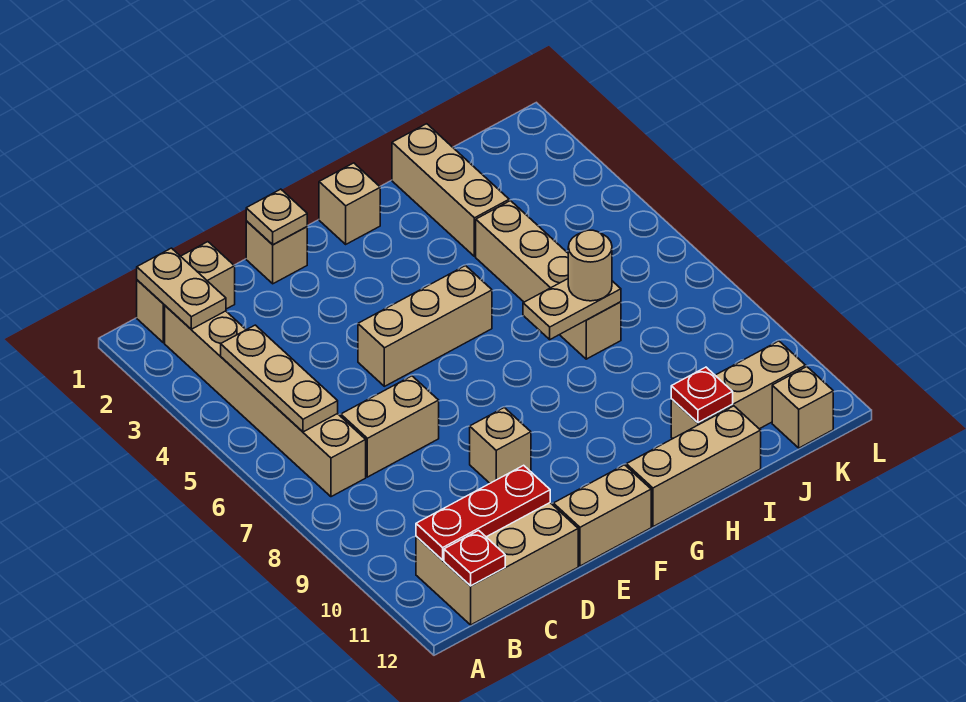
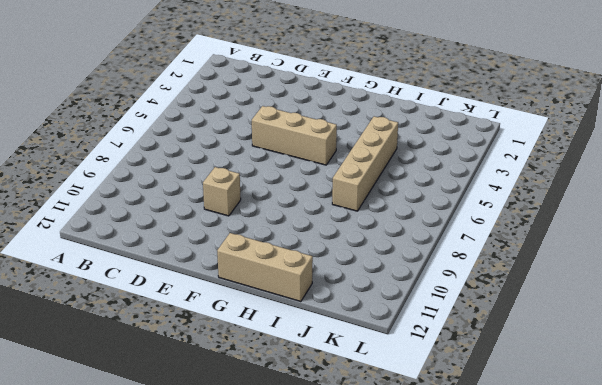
none -> tan 1x2 brick [137,242,235,343]
none -> tan 1x6 brick [165,306,366,497]
none -> tan 2x3 brick [416,503,578,625]

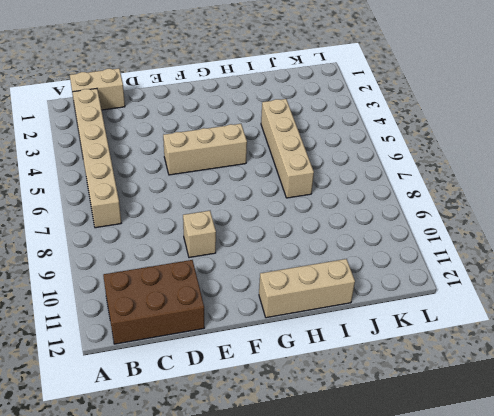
brown 2x3 brick [103,260,204,344] -> tan 2x3 brick [416,503,578,625]
none -> tan 1x2 brick [341,376,439,477]
none -> tan 1x1 brick [246,221,307,284]
none -> tan 1x2 brick [553,465,651,566]

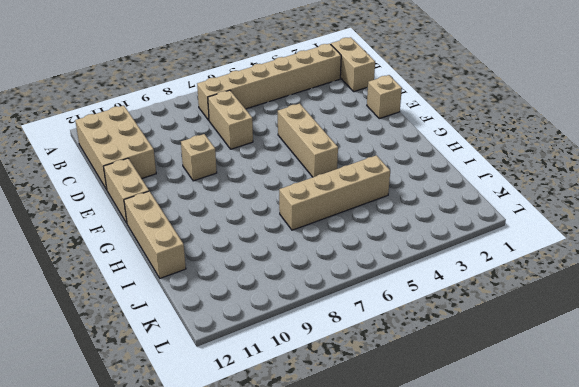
none -> tan 1x1 brick [319,163,380,244]
none -> tan 1x3 brick [392,124,509,257]
none -> tan 1x3 brick [671,341,806,439]

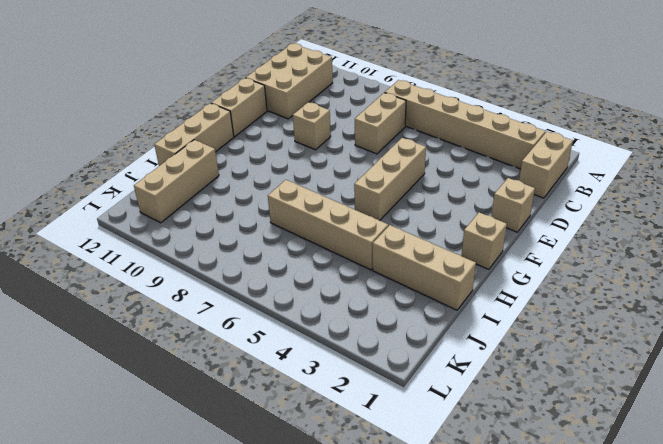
none -> tan 1x1 brick [772,367,833,448]
none -> tan 1x2 plate [137,248,226,329]
none -> tan 1x3 plate [221,325,338,432]

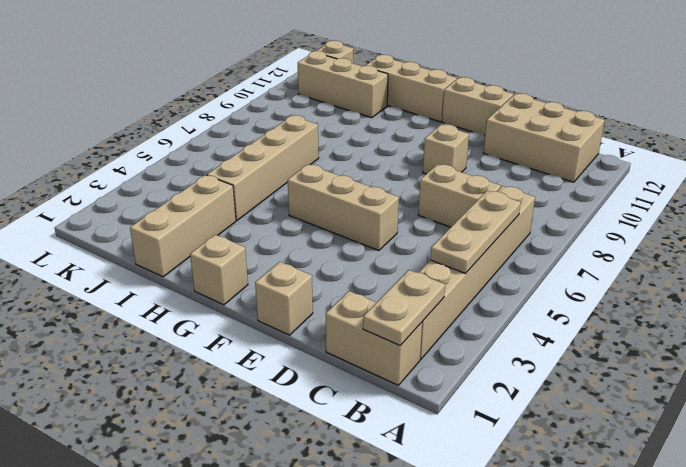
none -> red 1x3 plate [416,465,550,560]
none -> red 1x1 plate [444,530,505,586]
none -> tan 1x1 plate [246,189,307,245]

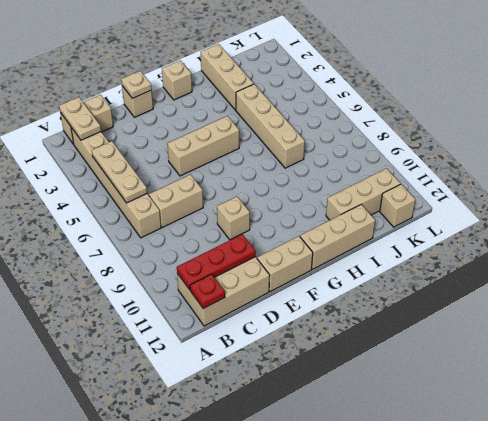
none -> tan 1x2 plate [523,279,621,339]
none -> red 1x1 plate [671,367,733,423]
none -> tan 1x1 round brick [568,230,612,301]

